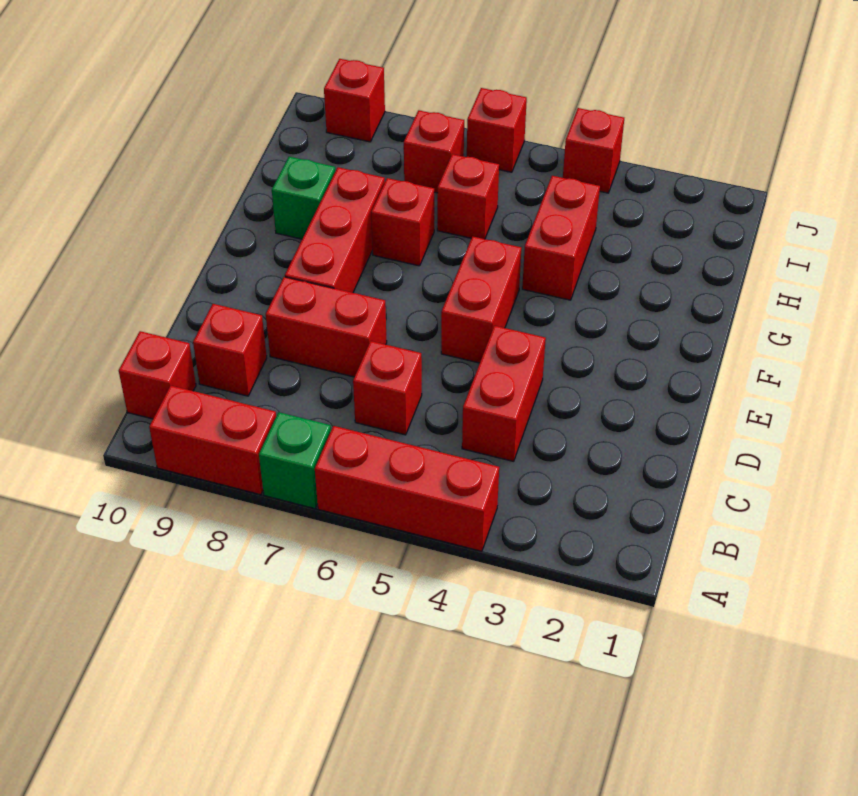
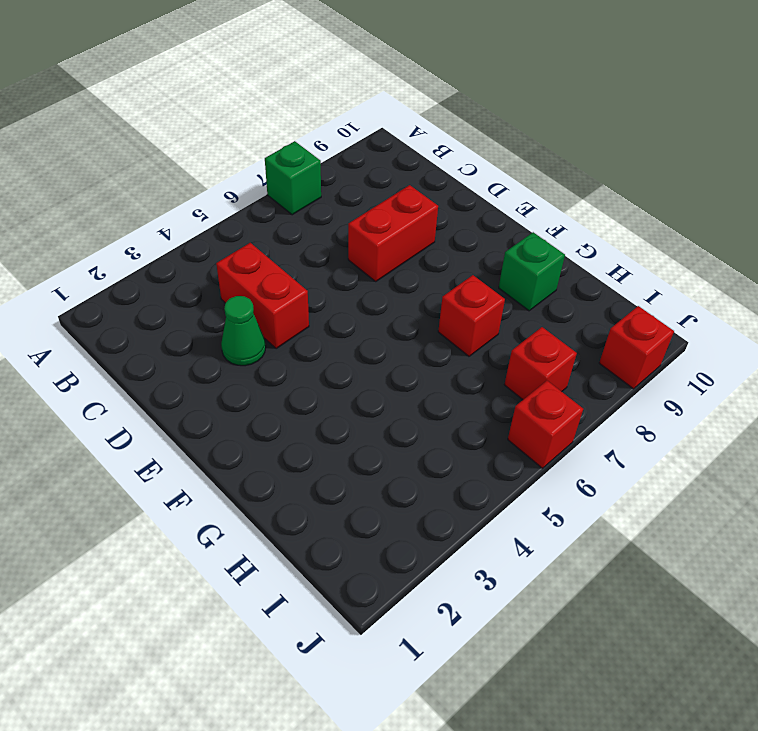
green 1x1 cone [221,296,266,366] -> none
none -> red 1x3 brick [315,426,499,551]
none -> red 1x2 brick [149,386,276,495]
none -> red 1x1 brick [119,331,196,419]

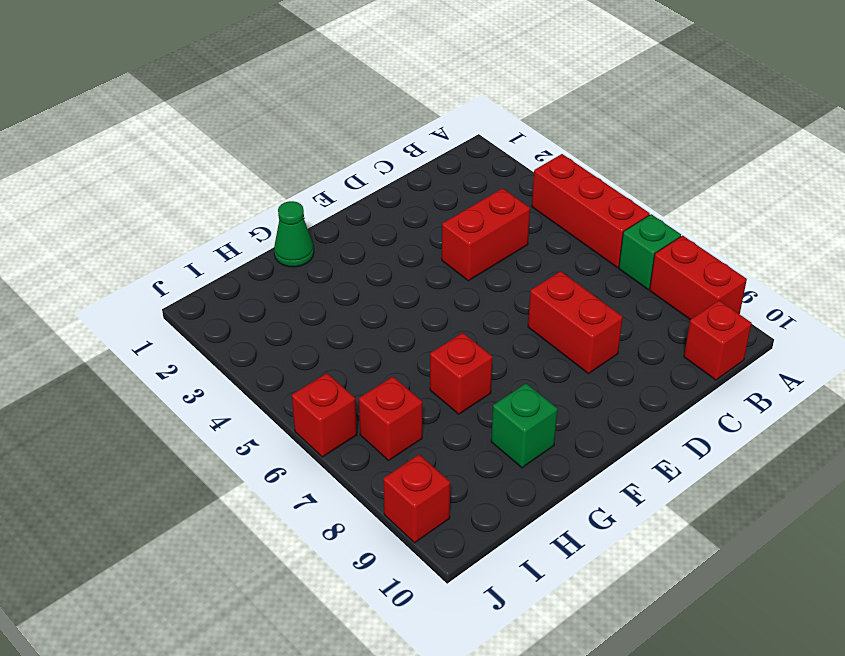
green 1x1 cone [274,201,314,267] -> none
none -> red 1x1 brick [353,341,422,435]
none -> red 1x1 brick [193,304,267,396]
none -> red 1x2 brick [441,236,521,363]

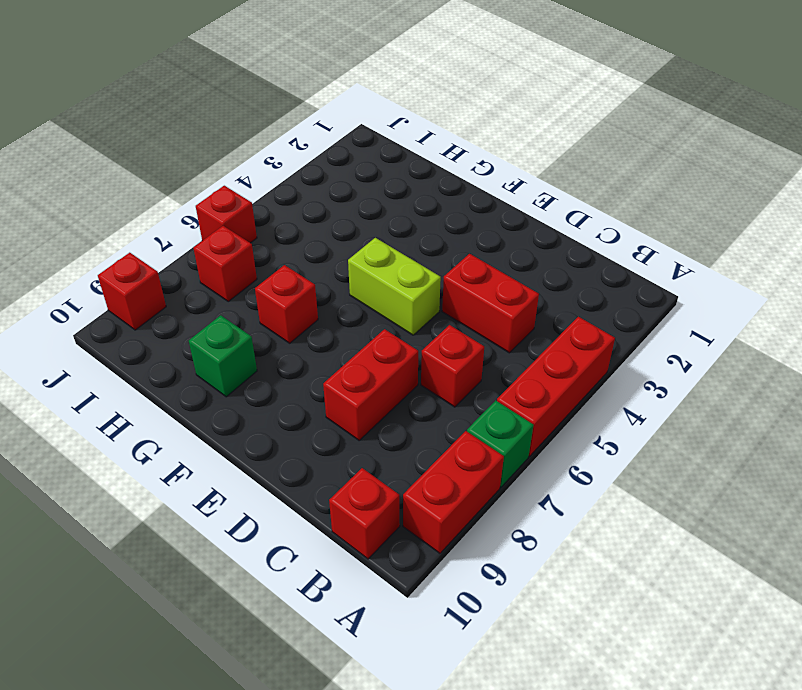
lime 1x2 brick [348,238,441,335] -> red 1x2 brick [441,236,521,363]
none -> red 1x1 brick [193,304,267,396]
none -> red 1x3 brick [285,167,385,293]
none -> red 1x2 brick [522,176,600,300]

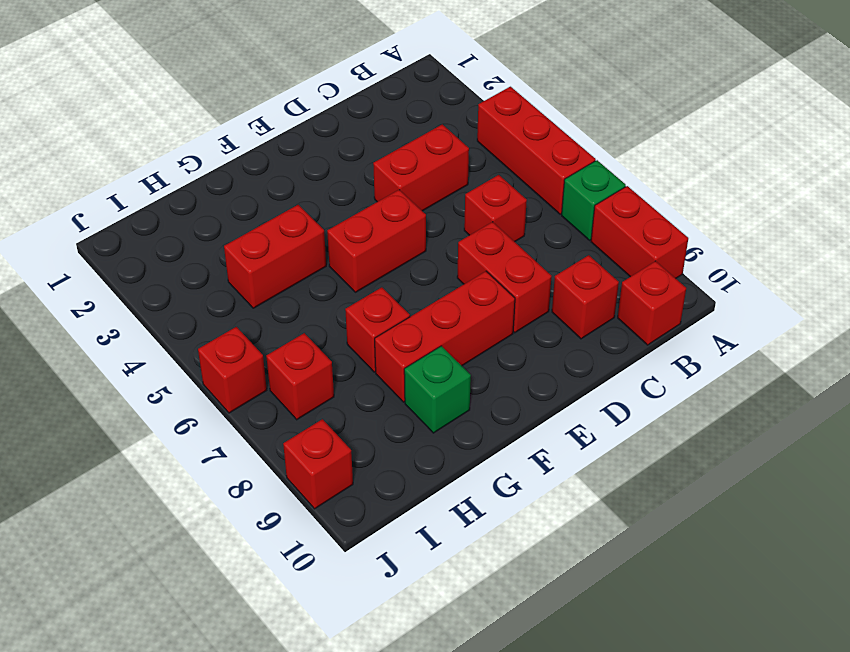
none -> red 1x1 brick [437,154,499,239]
none -> red 1x1 brick [563,108,624,193]

